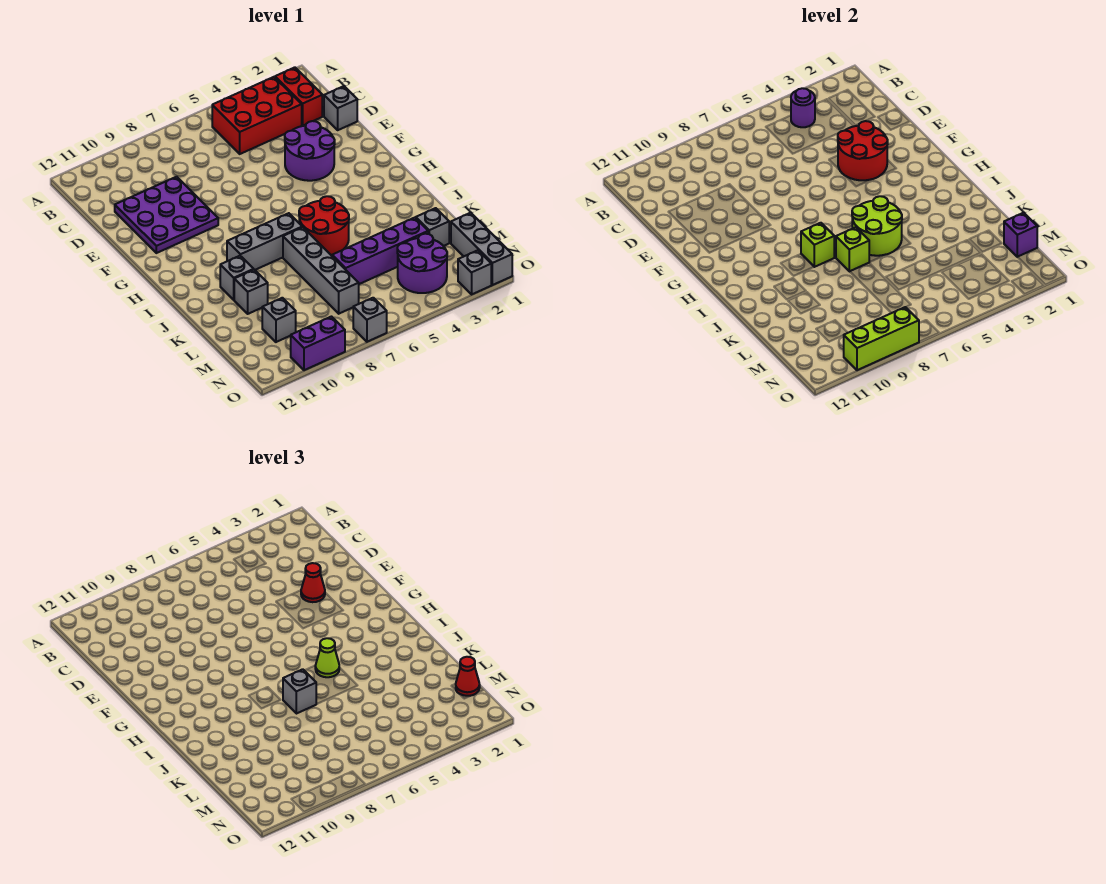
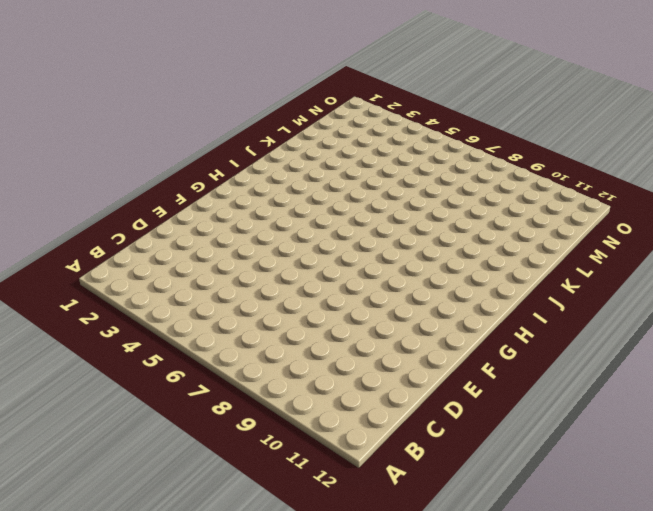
none -> red 1x2 brick [275,67,322,126]
none -> red 2x3 brick [212,77,302,154]
none -> grey 1x1 brick [324,86,357,130]

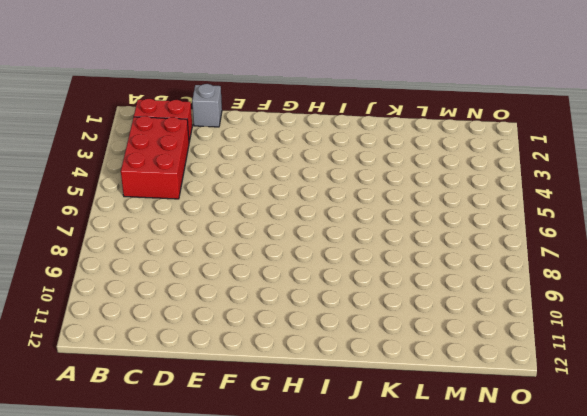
none -> purple 3x3 plate [115,177,218,253]
none -> purple 2x2 round brick [285,121,335,181]
none -> red 2x2 round brick [299,196,349,255]

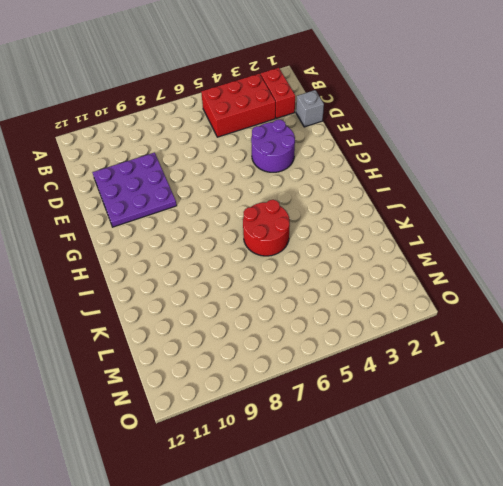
none -> grey 1x3 brick [227,213,302,270]
none -> grey 1x4 brick [283,227,359,314]
none -> grey 1x1 brick [220,256,254,300]

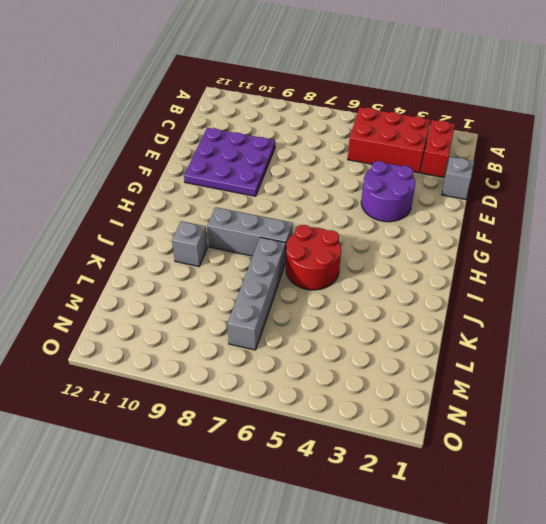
none -> grey 1x1 brick [234,270,268,314]
none -> grey 1x1 brick [416,208,449,246]
none -> purple 1x4 brick [332,218,428,284]

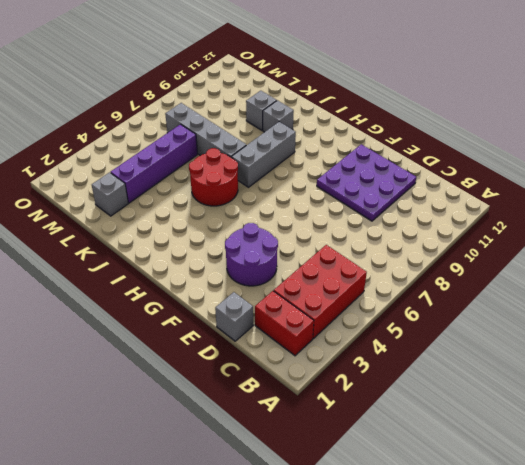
none -> grey 1x3 brick [451,213,512,285]
none -> purple 2x2 round brick [397,234,447,293]
none -> grey 1x1 brick [262,298,296,342]

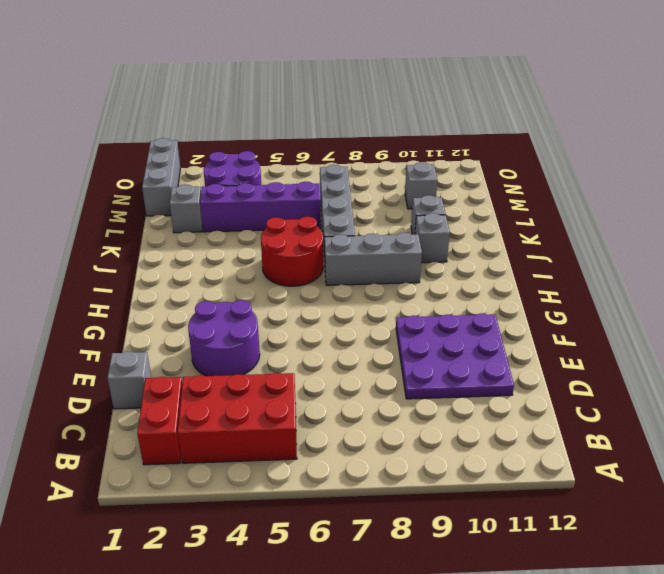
none -> grey 1x1 brick [458,250,491,294]
none -> grey 1x1 brick [353,298,387,342]
none -> purple 1x2 brick [291,317,345,370]

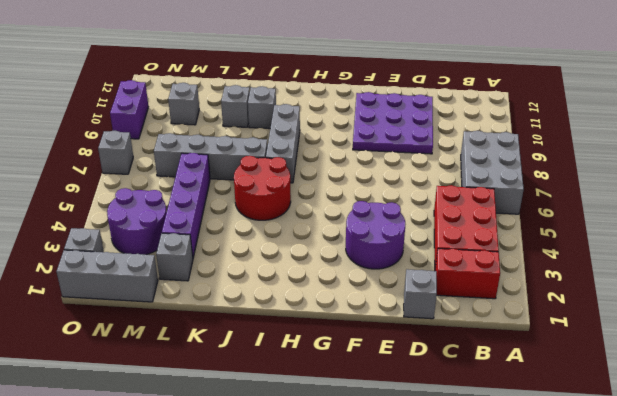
grey 2x3 brick [461,131,524,214] -> none
none -> purple 1x1 round brick [791,88,815,127]
none -> red 2x2 round brick [838,121,888,180]
none -> lime 2x2 round brick [852,196,902,256]

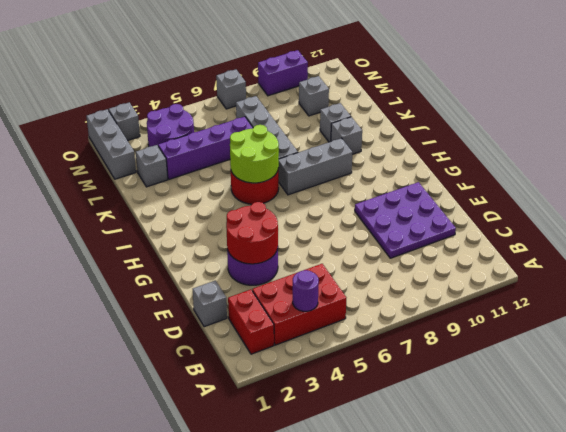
none -> lime 1x1 brick [801,223,834,267]
none -> lime 1x1 brick [836,227,869,271]
none -> purple 1x1 brick [1004,213,1037,257]

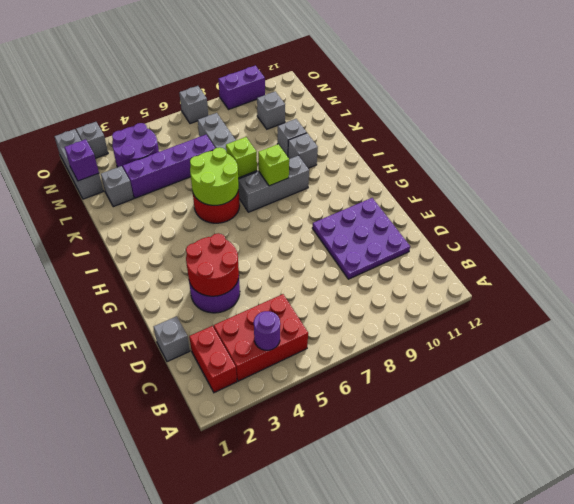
none -> lime 1x3 brick [844,307,919,370]
none -> red 1x1 cone [301,563,325,602]
none -> lime 1x1 cone [315,638,339,677]

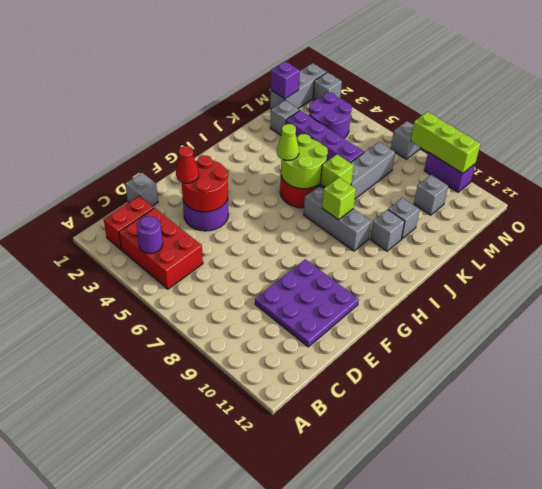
none -> grey 1x1 brick [283,669,316,714]
none -> red 1x1 cone [456,657,480,696]

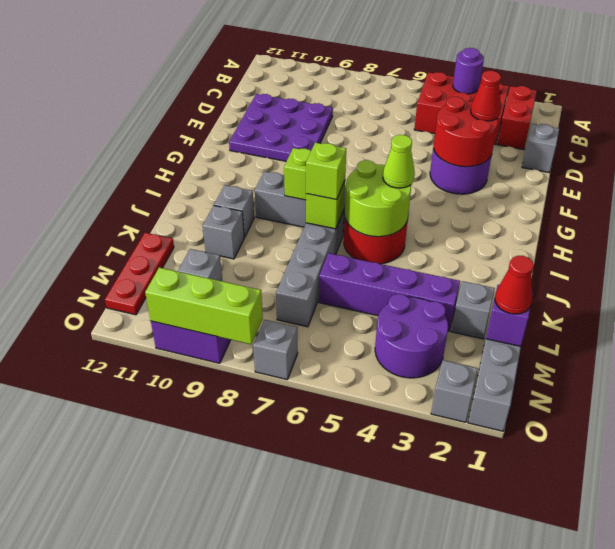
lime 1x1 brick [306,143,346,200] -> grey 1x1 brick [283,669,316,714]
red 1x3 plate [105,233,174,315] -> none

